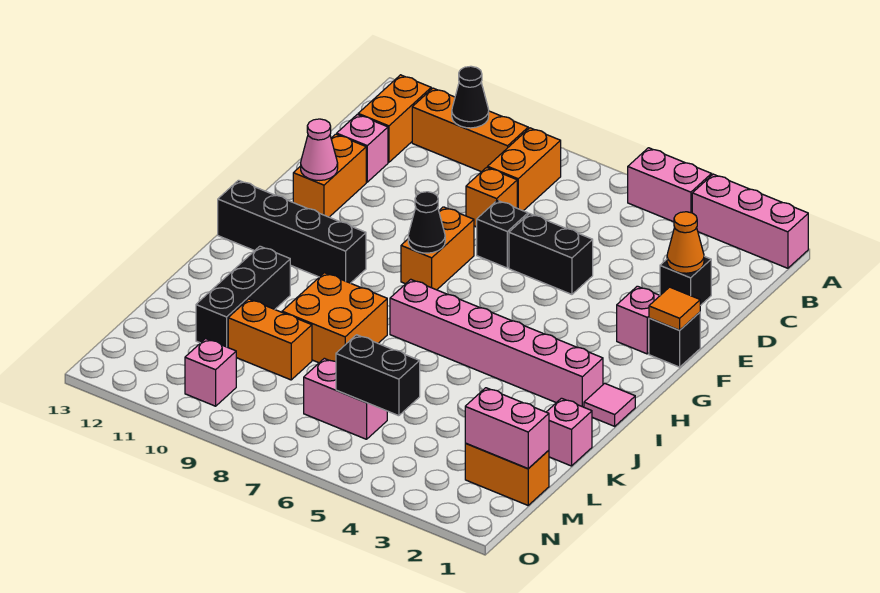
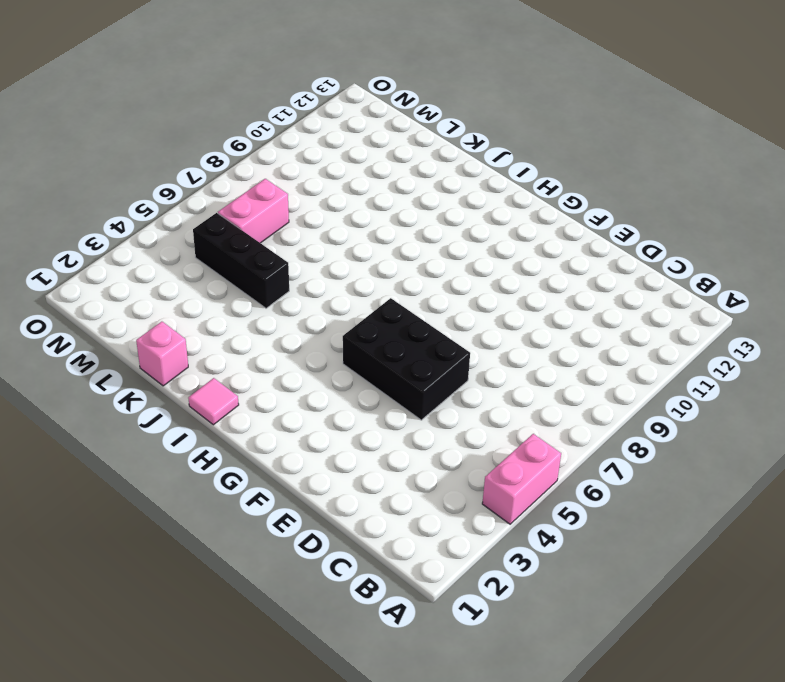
black 2x3 brick [343,298,470,420] -> black 1x2 brick [509,214,593,294]
black 1x3 brick [193,213,289,308] -> black 1x3 brick moved to [196,246,290,347]
none -> pink 1x3 brick [692,174,808,268]
none -> orange 1x2 brick [488,128,561,211]
none -> orange 1x3 brick [412,88,528,172]
none -> orange 1x2 brick [358,75,431,162]

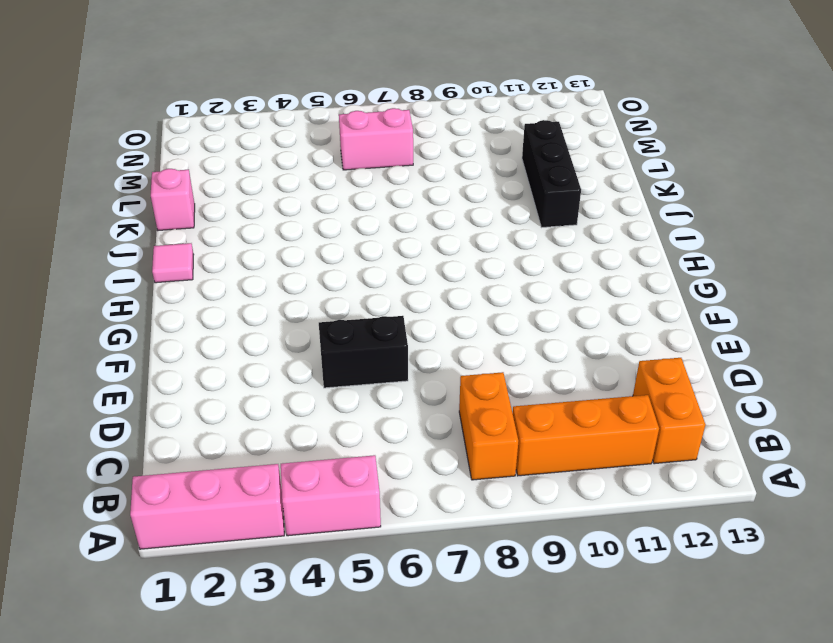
none -> black 1x1 brick [660,256,711,306]
none -> orange 1x1 brick [466,167,517,227]
none -> pink 1x1 brick [337,114,388,182]
none -> black 1x1 brick [477,200,528,268]

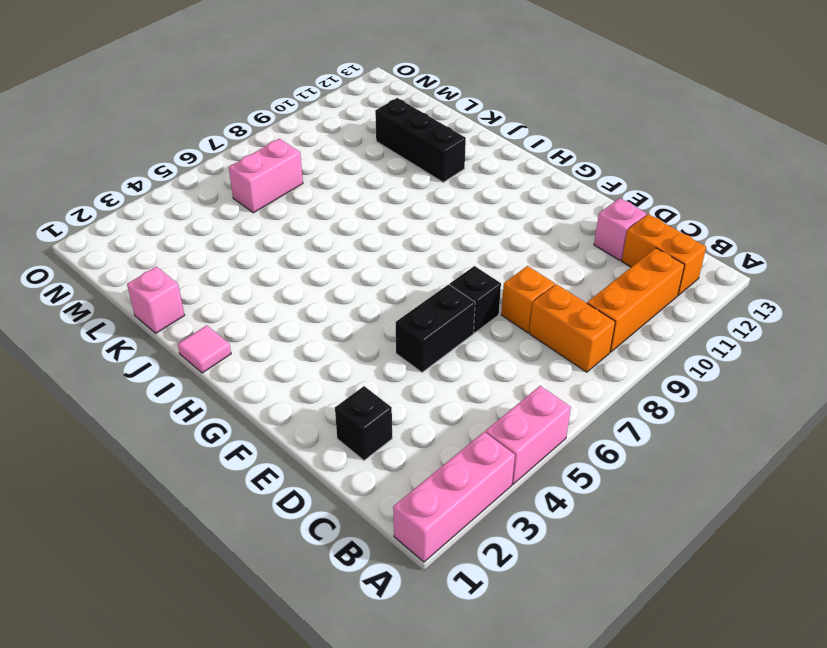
none -> orange 1x2 brick [293,134,366,217]
none -> black 1x1 brick [649,312,700,367]
none -> pink 1x1 brick [617,286,660,354]
none -> orange 1x2 brick [401,207,474,290]

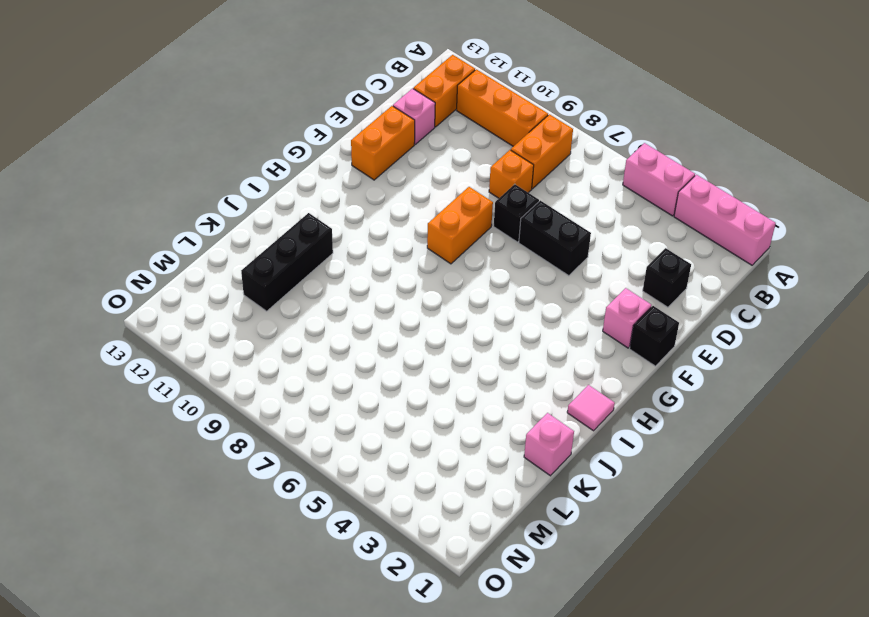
none -> black 1x4 brick [218,180,366,283]
none -> pink 1x6 brick [390,279,603,407]
none -> orange 2x2 brick [282,273,387,363]
none -> orange 1x2 brick [228,299,312,380]

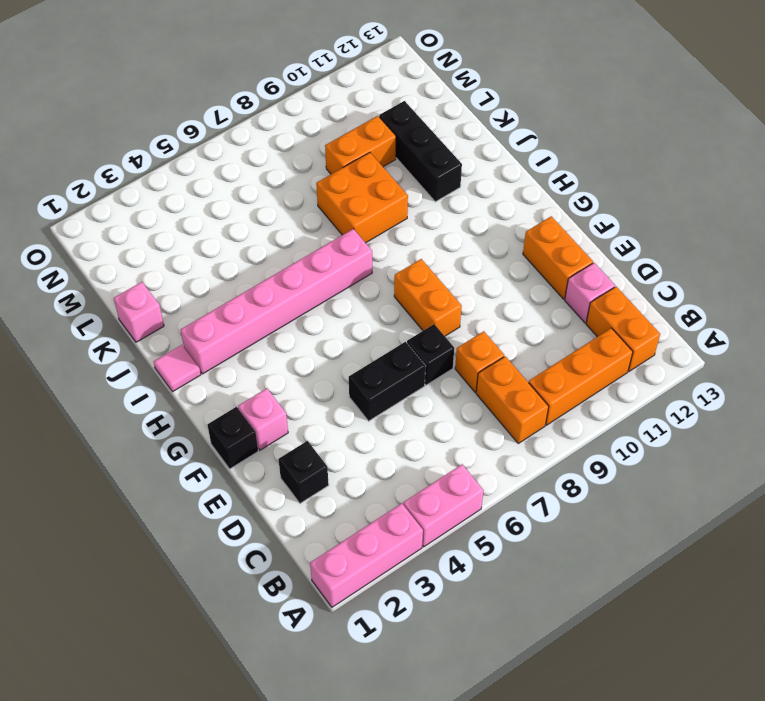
none -> black 1x4 brick [218,180,366,283]
none -> orange 1x2 brick [465,443,549,505]
none -> pink 1x2 brick [304,358,387,439]
none -> pink 1x1 brick [185,339,236,406]

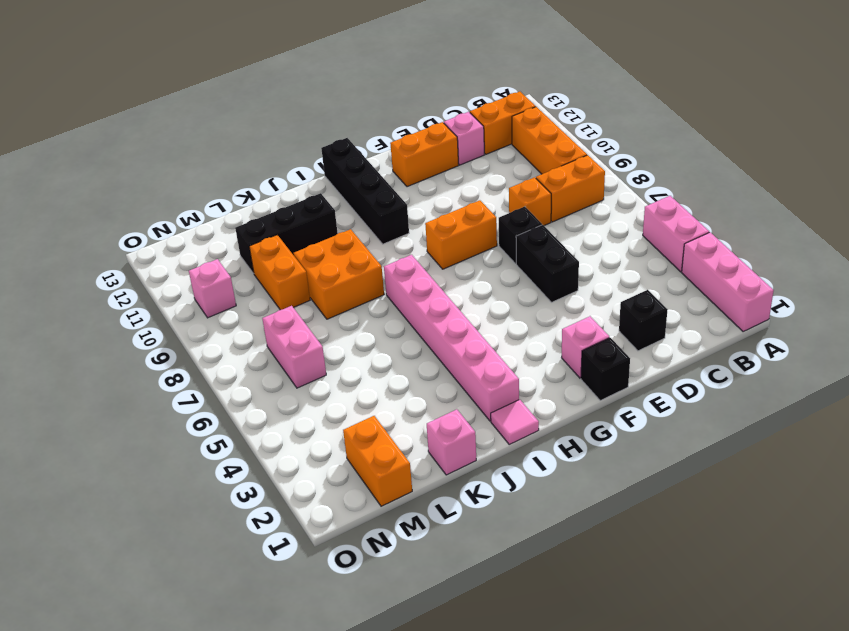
none -> black 1x1 cone [452,66,489,128]
none -> orange 1x1 cone [667,212,704,273]
none -> orange 1x1 tile [649,287,700,330]
none -> pink 1x1 cone [301,119,338,180]

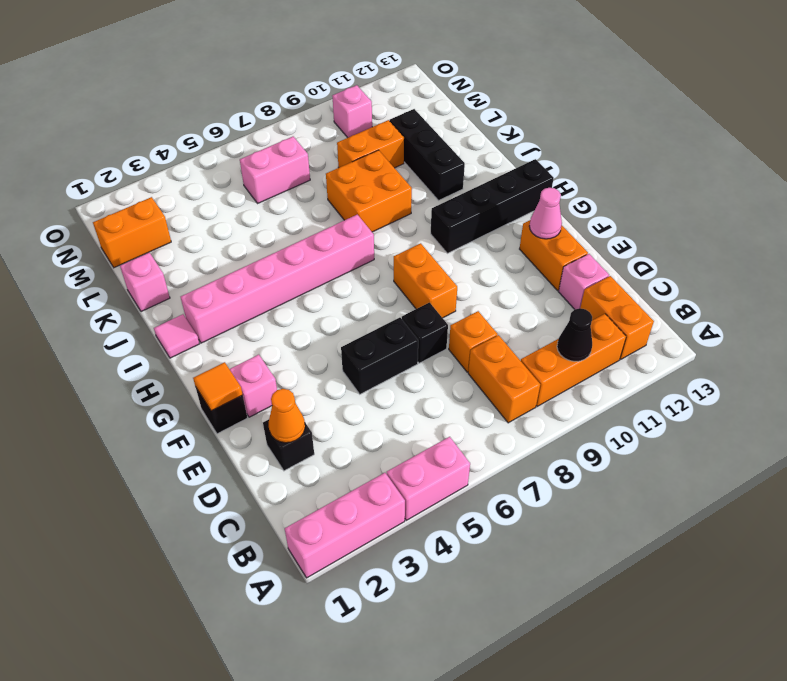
none -> black 1x1 cone [408,192,445,253]
none -> pink 1x2 brick [465,388,549,469]
none -> black 1x2 brick [336,335,420,416]

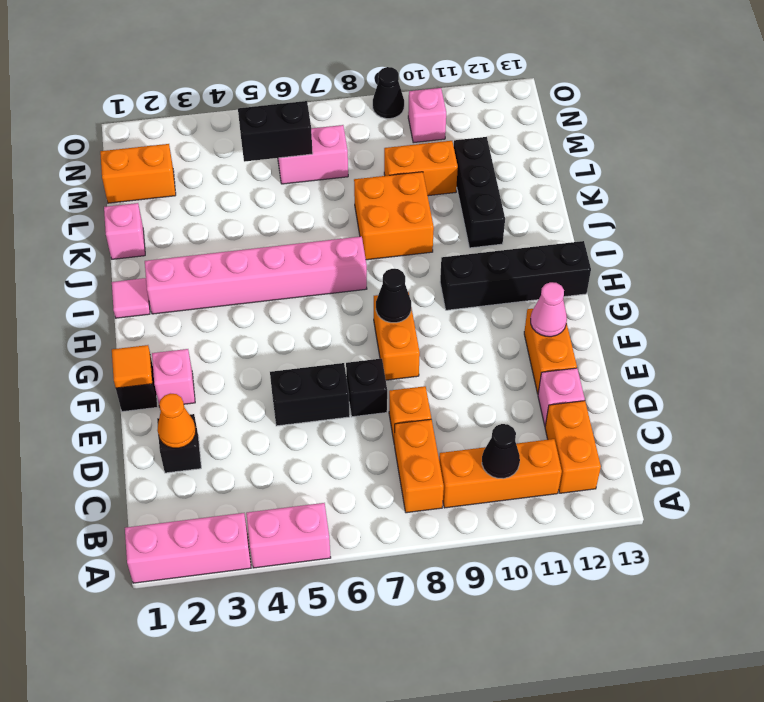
black 1x1 cone [373,67,404,119] -> none
none -> pink 1x2 brick [465,388,549,469]

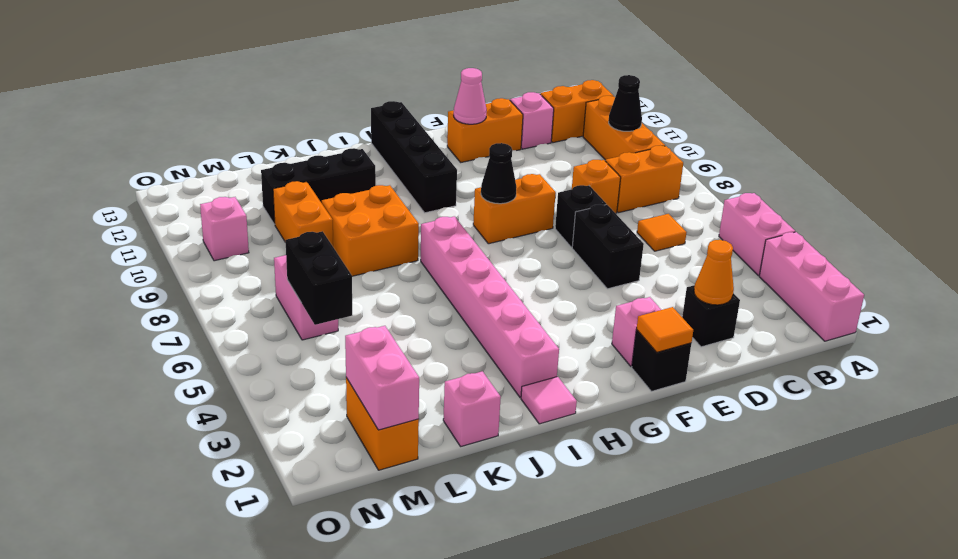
orange 1x1 tile [637,214,687,251] -> none

